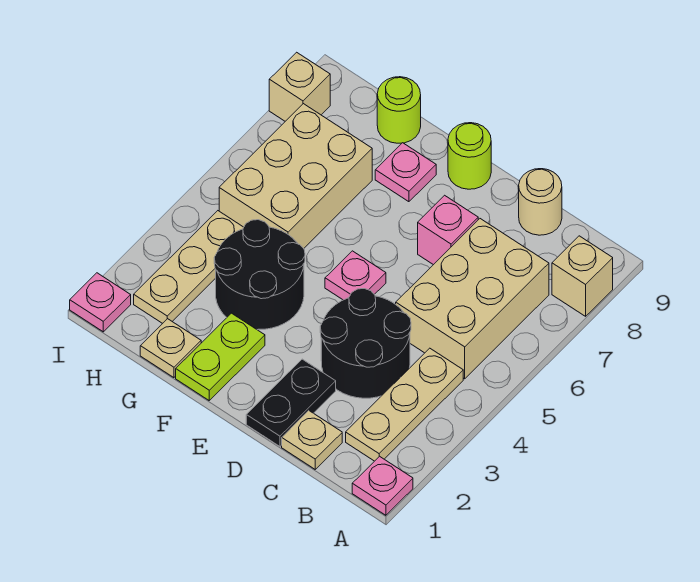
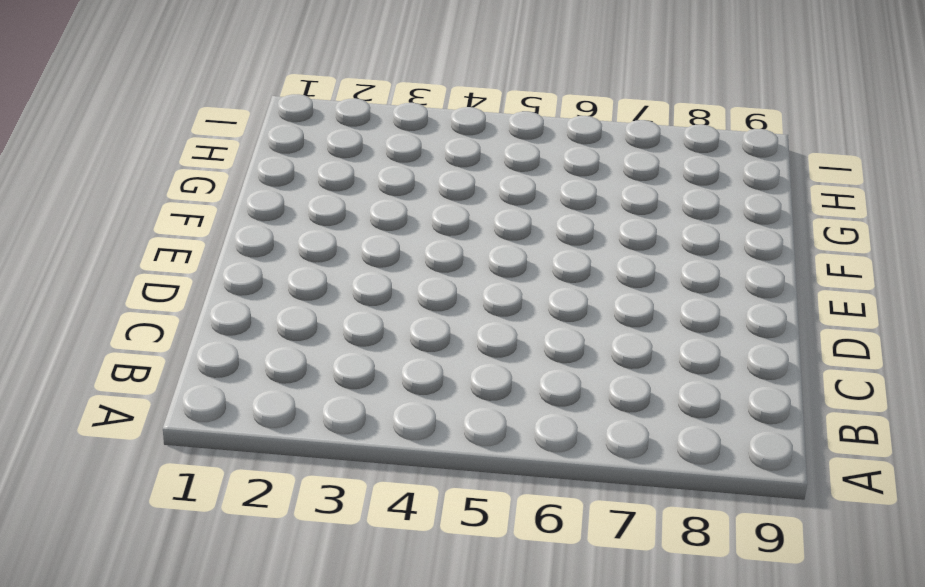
none -> pink 1x1 plate [352,456,413,515]
none -> tan 1x1 brick [552,236,613,316]
none -> tan 1x3 plate [346,348,463,461]

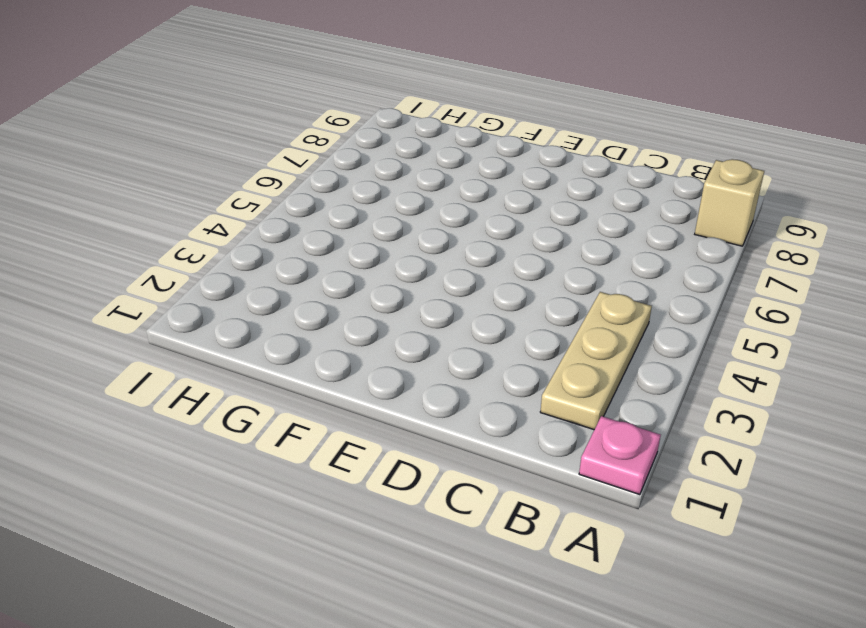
none -> tan 2x3 brick [396,219,549,379]
none -> tan 1x1 plate [282,411,342,469]
none -> black 2x2 round brick [320,289,411,398]

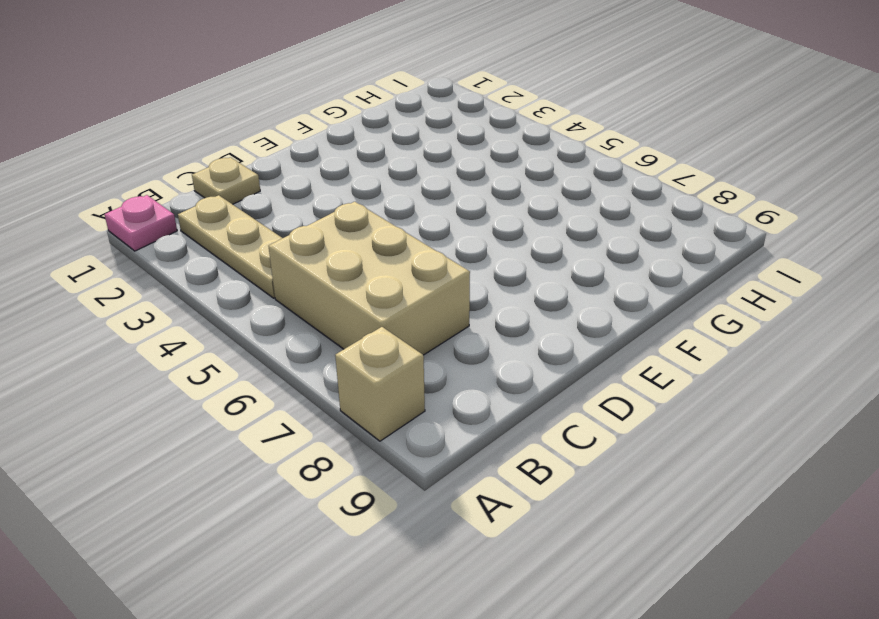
none -> black 2x2 round brick [320,289,411,398]
none -> tan 1x1 round brick [519,169,562,235]
none -> black 1x2 plate [246,359,336,446]

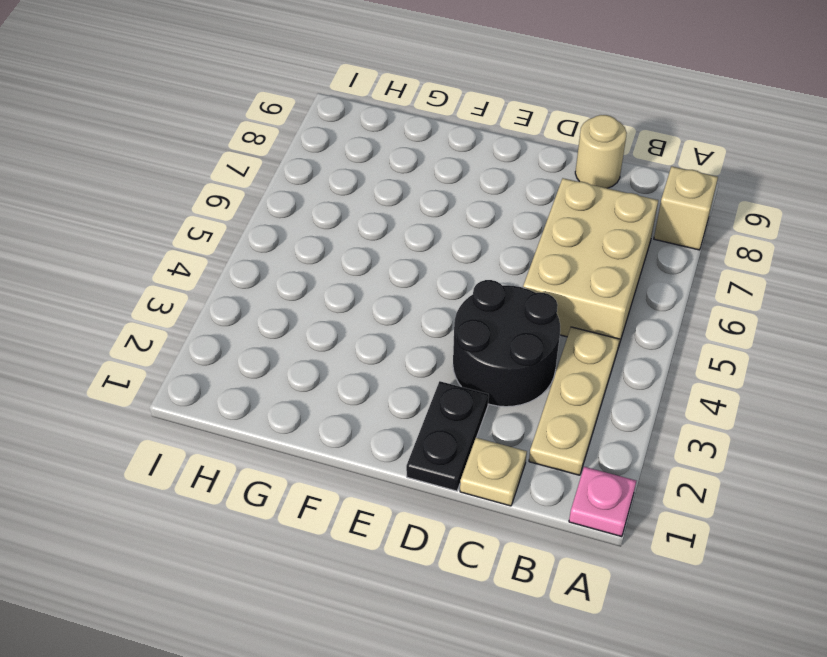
none -> pink 1x1 brick [418,195,478,265]
none -> pink 1x1 plate [325,251,386,300]
none -> lime 1x1 round brick [448,123,491,189]

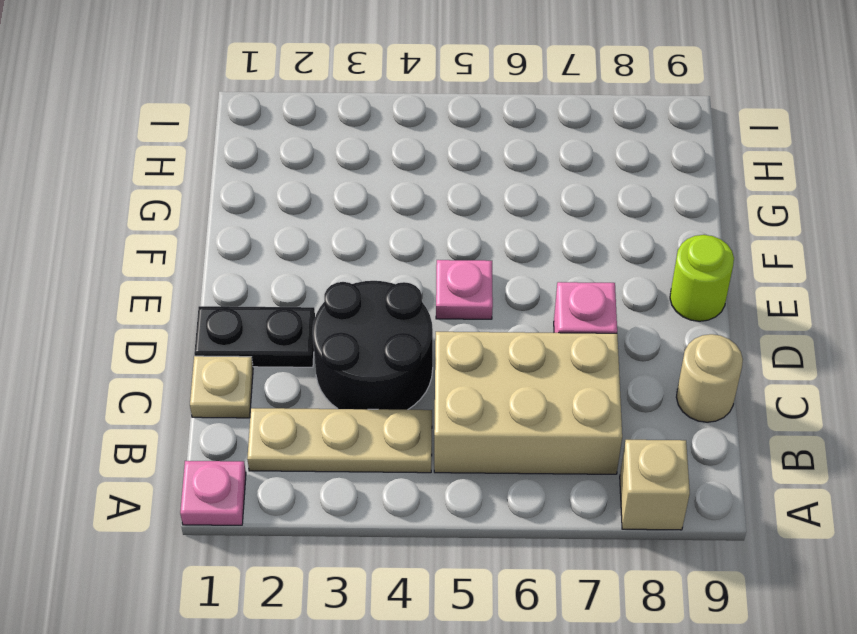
none -> lime 1x2 plate [176,313,265,400]
none -> black 2x2 round brick [214,220,305,330]
none -> pink 1x1 plate [375,143,436,202]

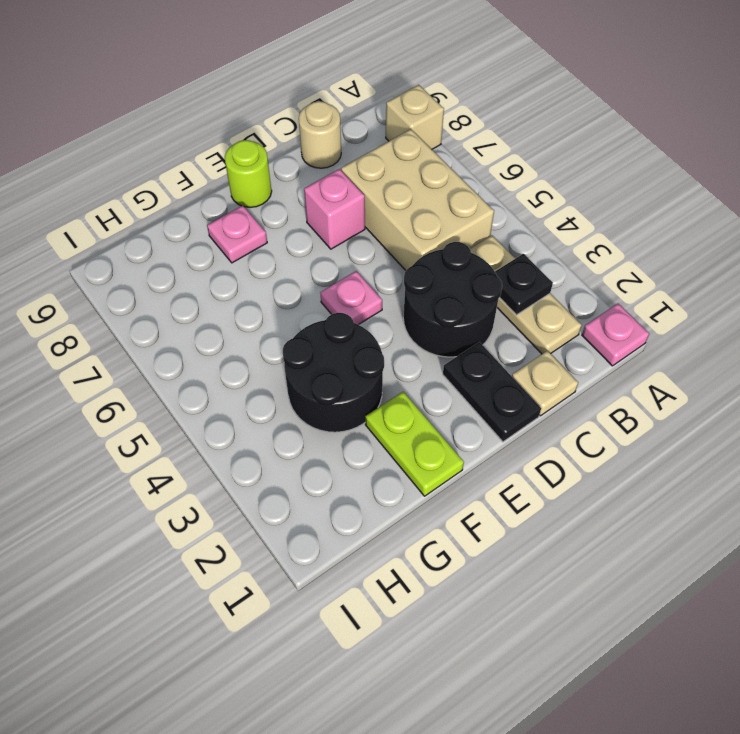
black 1x1 plate [495,254,553,315] -> none
none -> tan 1x1 plate [140,319,201,378]
none -> tan 2x3 brick [219,104,372,248]
none -> lime 1x1 round brick [377,77,421,143]

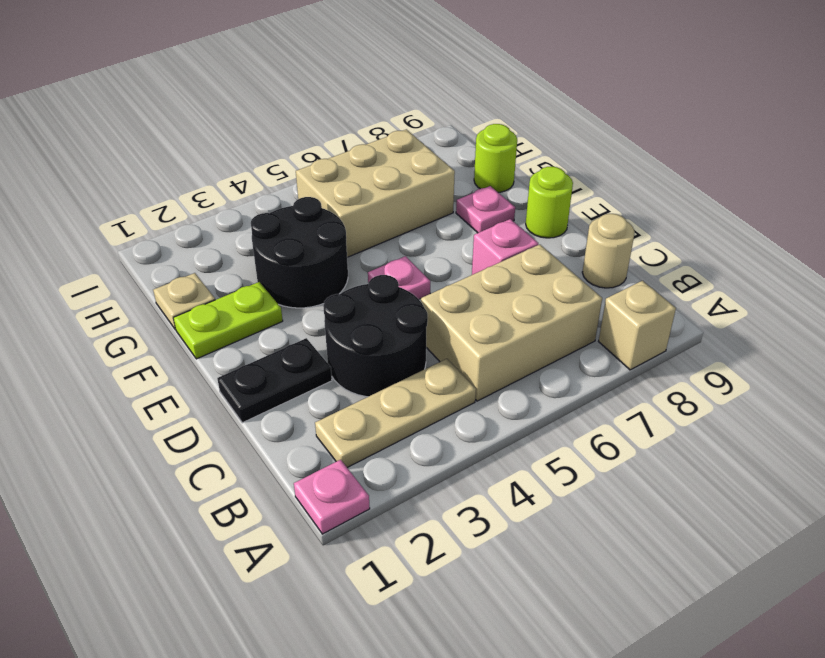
none -> tan 1x1 plate [282,411,342,469]
none -> tan 1x3 plate [134,211,244,323]
none -> pink 1x1 plate [70,273,131,332]

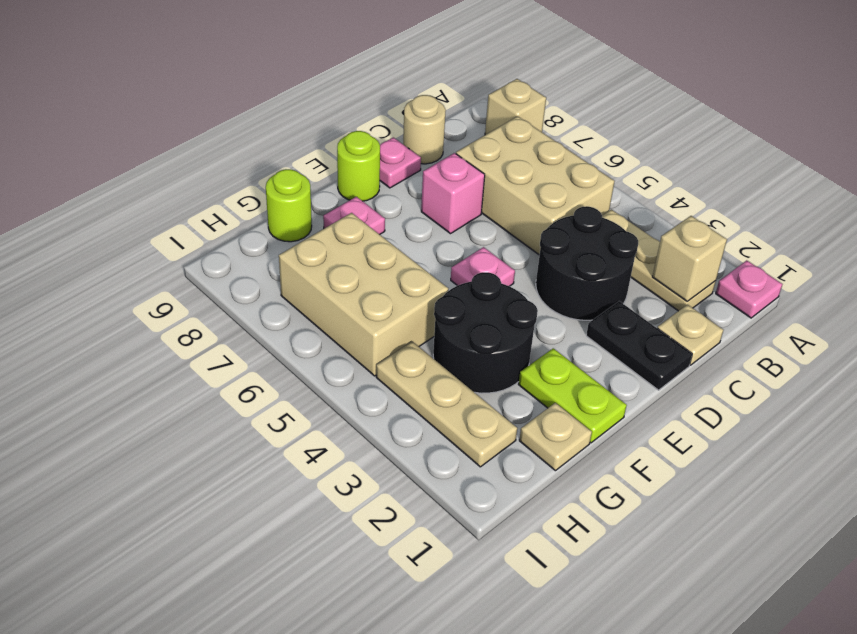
tan 1x1 brick [652,216,727,301] -> tan 1x1 brick moved to [269,52,330,121]
pink 1x1 plate [380,137,421,188] -> pink 1x1 plate moved to [70,273,131,332]

